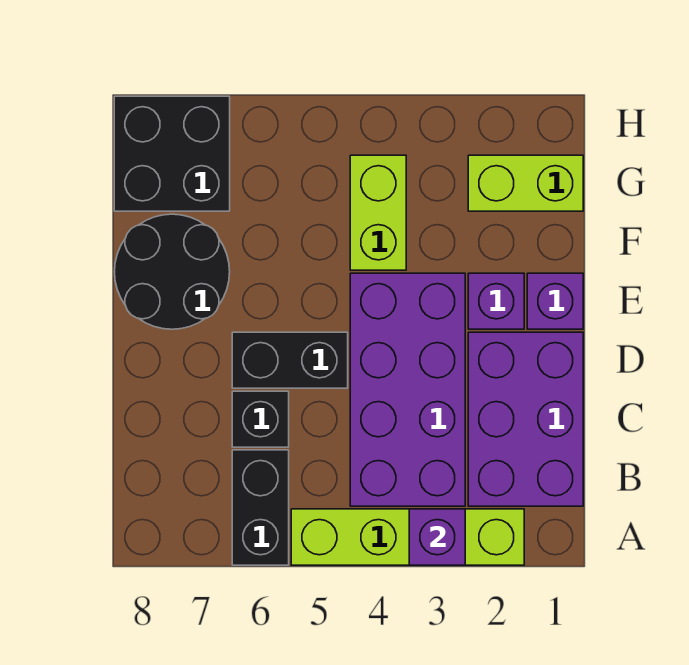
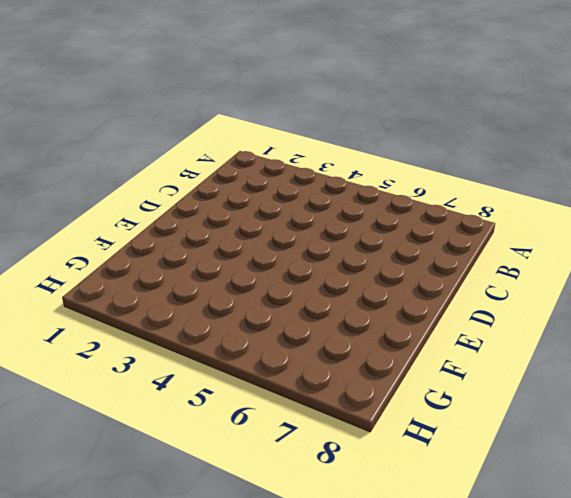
none -> lime 1x4 brick [291,509,524,565]
none -> black 1x2 brick [232,450,289,565]
none -> purple 2x3 brick [468,332,583,506]

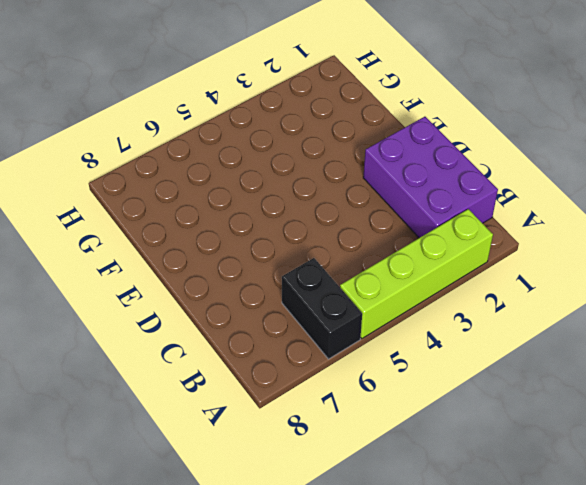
none -> purple 2x4 brick [350,273,465,506]
none -> black 1x1 brick [232,391,289,447]
none -> black 1x2 brick [232,332,348,388]

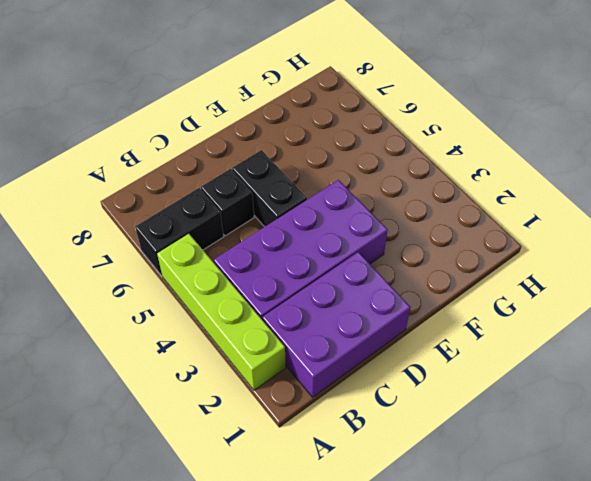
none -> purple 1x1 brick [527,273,583,329]
none -> purple 1x1 brick [468,273,524,329]
none -> black 2x2 round brick [115,214,230,329]

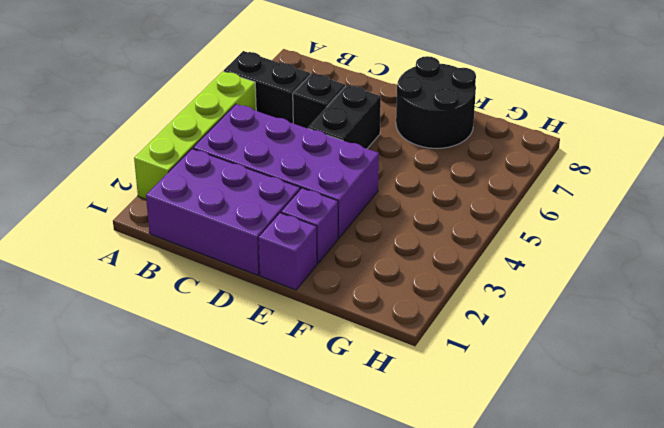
none -> lime 1x2 brick [350,155,406,270]
none -> lime 1x2 brick [468,155,583,211]
none -> black 2x2 brick [114,96,230,211]

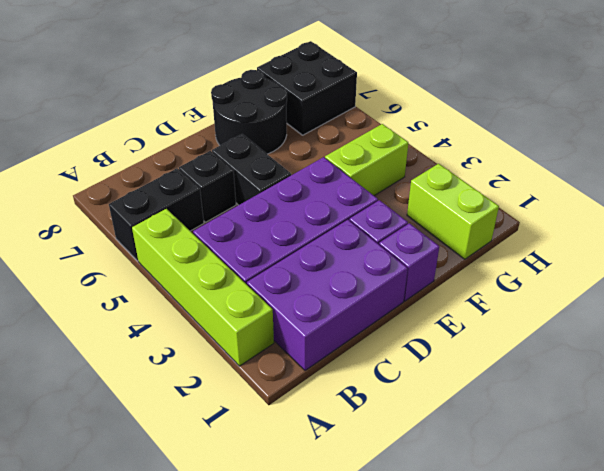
none -> purple 1x1 brick [409,509,465,565]

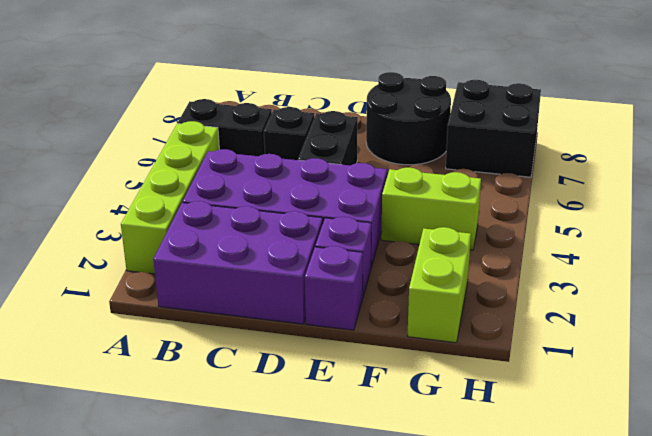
none -> purple 1x1 brick [409,509,465,565]

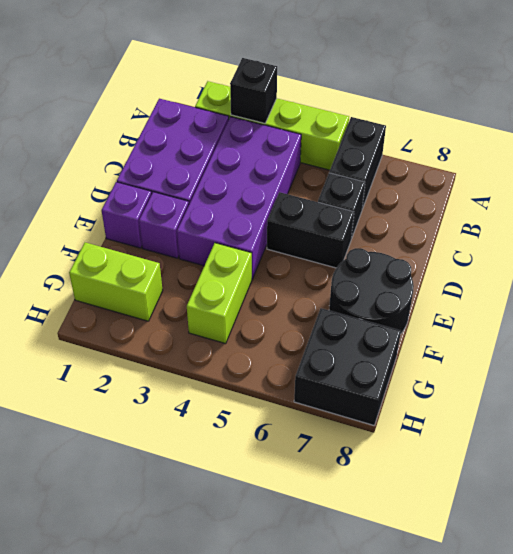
black 1x1 brick [230,58,277,123] -> purple 1x1 brick [409,509,465,565]

